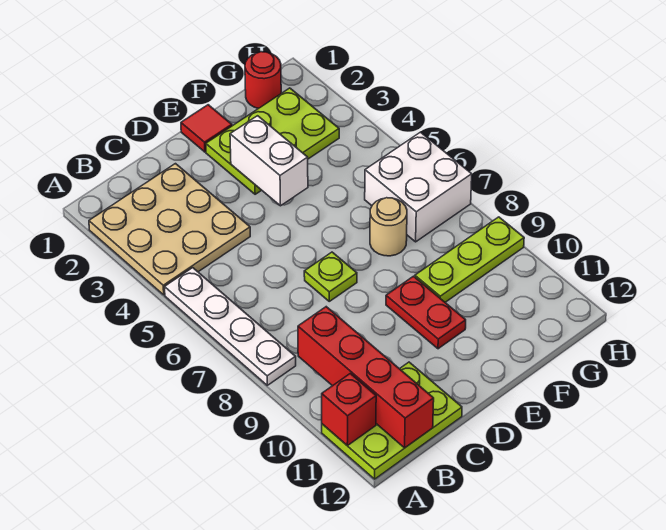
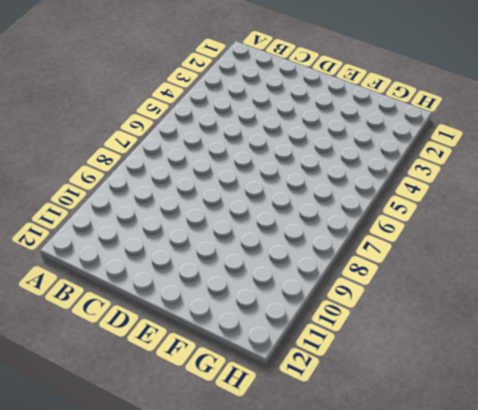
none -> tan 3x3 plate [89,164,250,295]
none -> white 1x4 plate [165,268,296,385]
none -> lime 2x3 plate [322,362,462,479]

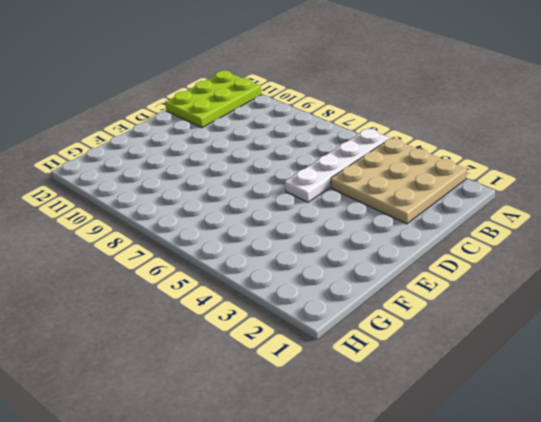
white 1x4 plate [285,129,390,202] -> white 1x4 plate turned to [165,268,296,385]
none -> lime 1x1 plate [304,252,357,301]
none -> red 1x1 tile [181,105,232,152]
none -> lime 2x3 plate [206,88,339,194]

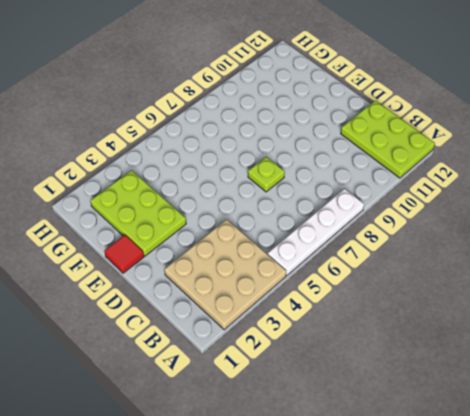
none -> red 1x2 plate [386,276,466,349]
none -> tan 1x1 round brick [370,198,407,256]
none -> lime 1x3 plate [415,217,524,302]

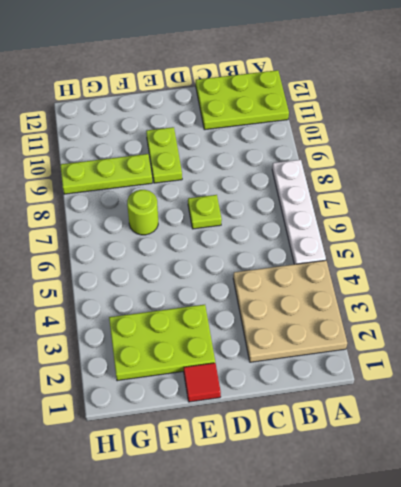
lime 1x2 plate [146,127,182,183] -> red 1x2 plate [386,276,466,349]
lime 1x1 round brick [127,190,158,235] -> tan 1x1 round brick [370,198,407,256]
none -> red 1x1 round brick [245,52,281,108]
none -> white 2x2 brick [365,132,472,242]
none -> red 1x1 brick [322,374,376,446]

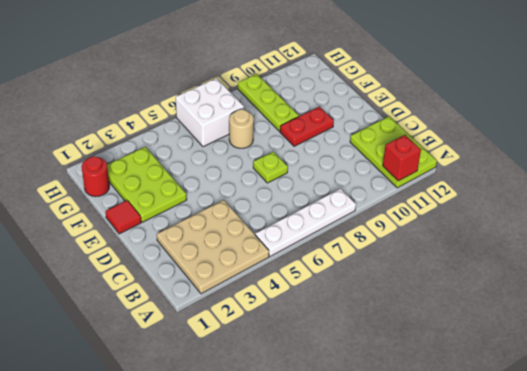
none -> red 1x4 brick [298,307,434,448]
none -> white 1x2 brick [230,116,308,206]

